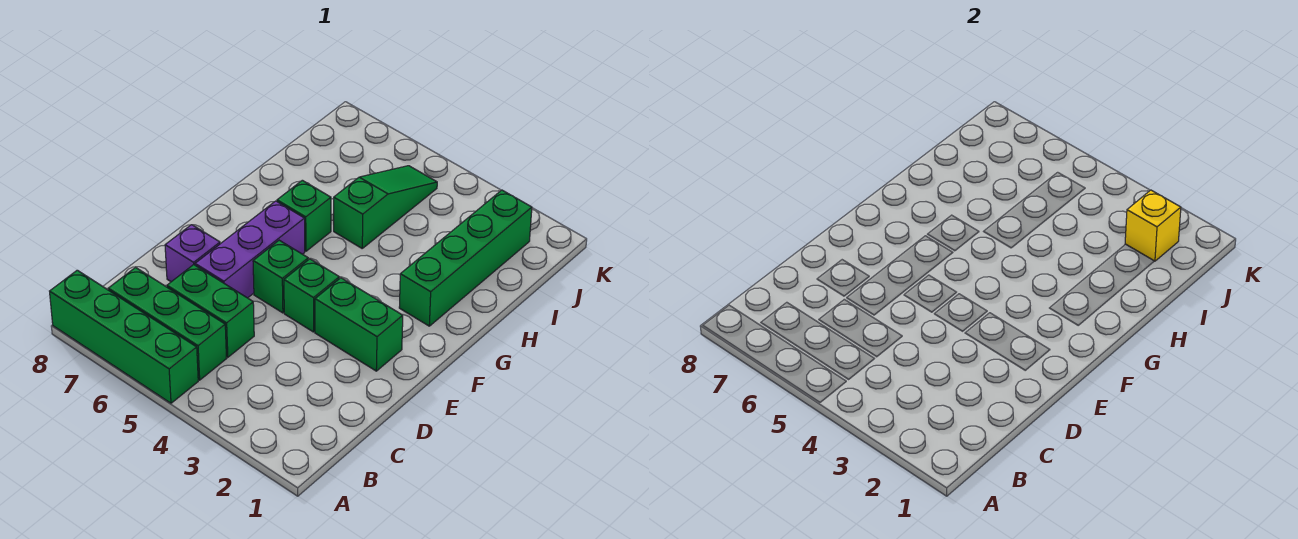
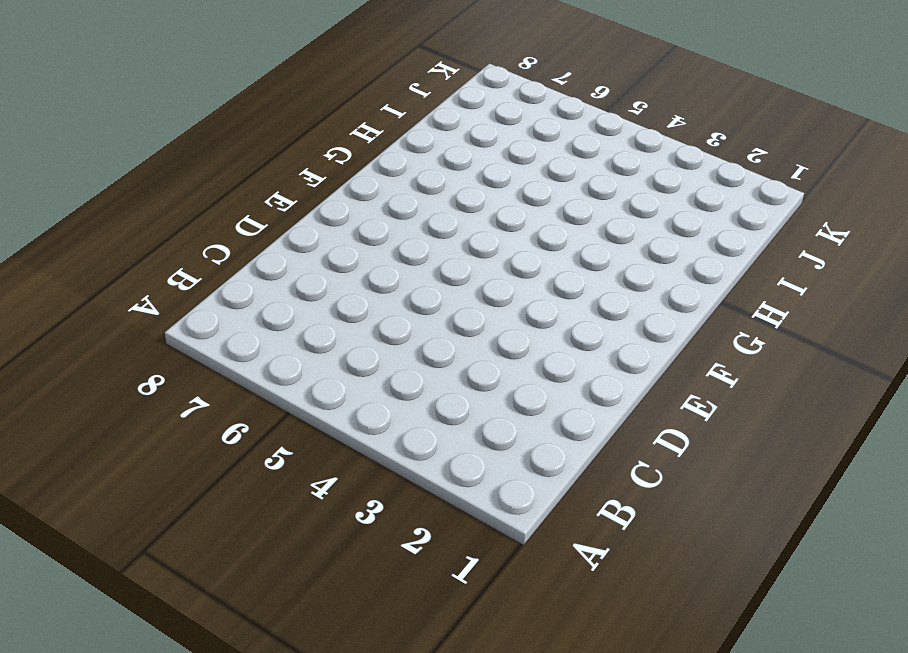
none -> green 1x4 brick [50,270,198,403]
none -> green 1x3 brick [108,268,227,380]
none -> green 1x2 brick [167,265,254,357]

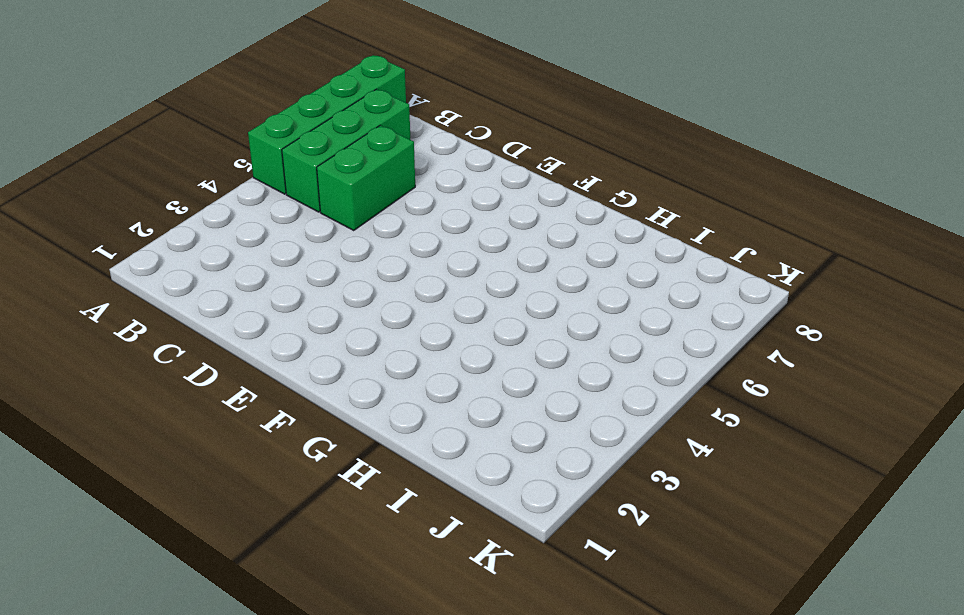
none -> purple 1x3 brick [195,201,305,298]
none -> purple 1x1 brick [165,225,220,282]
none -> green 1x2 brick [315,278,403,371]

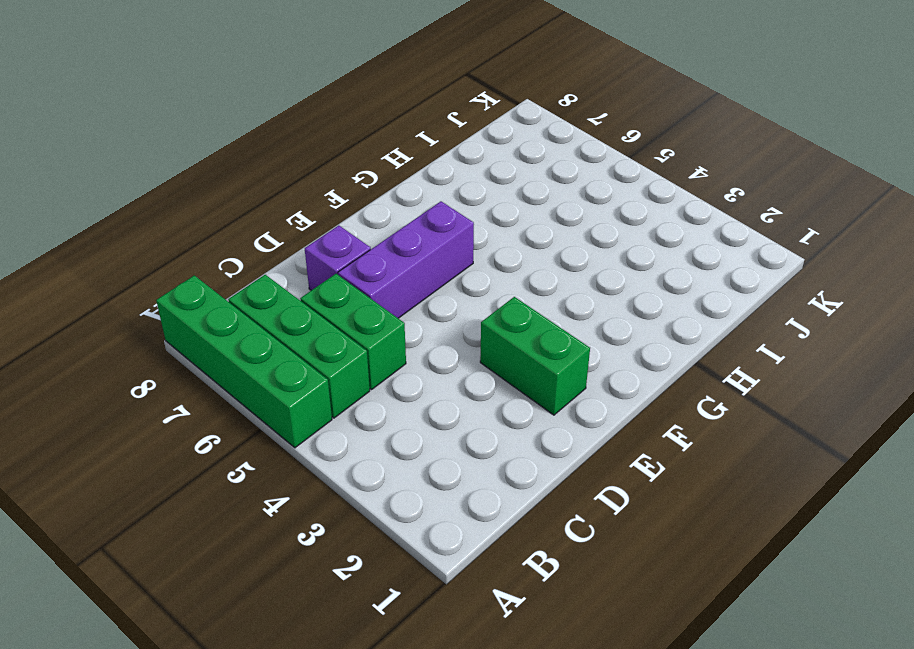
none -> green 1x1 brick [284,259,339,332]
none -> green 1x1 brick [253,240,308,313]
none -> green 1x4 brick [399,190,532,326]

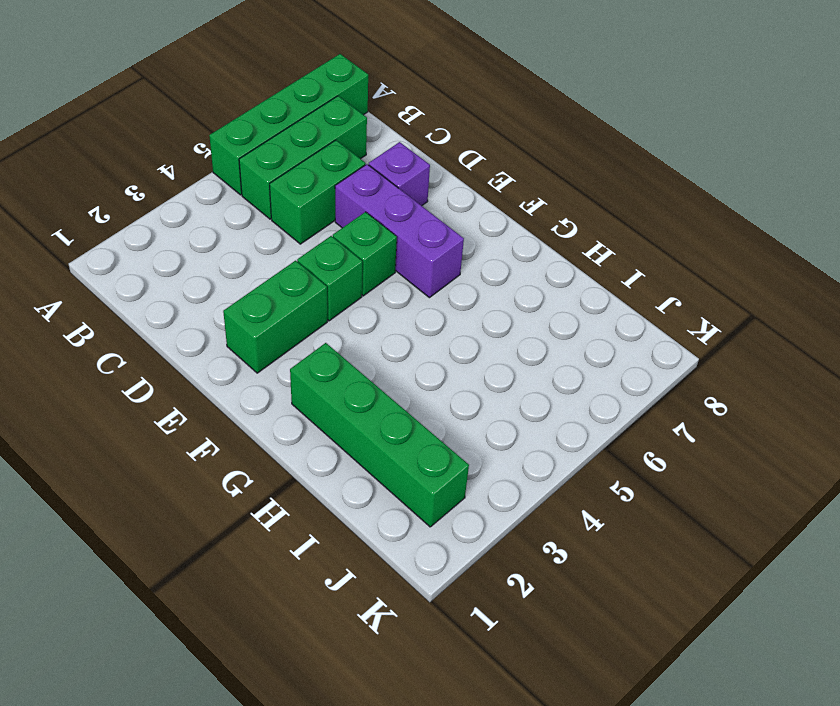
none -> green 1x1 brick [277,180,331,251]
none -> green 1x3 slope [334,166,437,248]
none -> yellow 1x1 brick [1125,190,1181,261]

